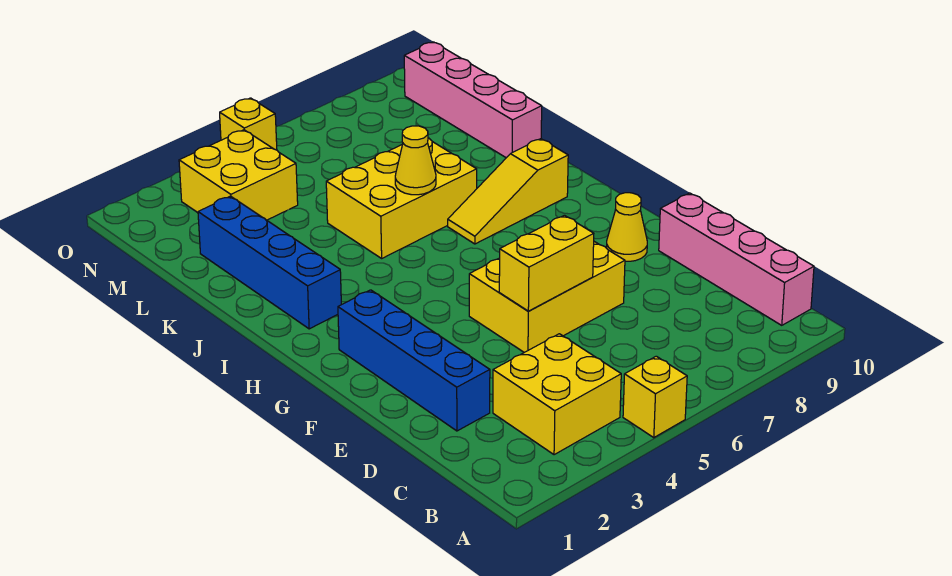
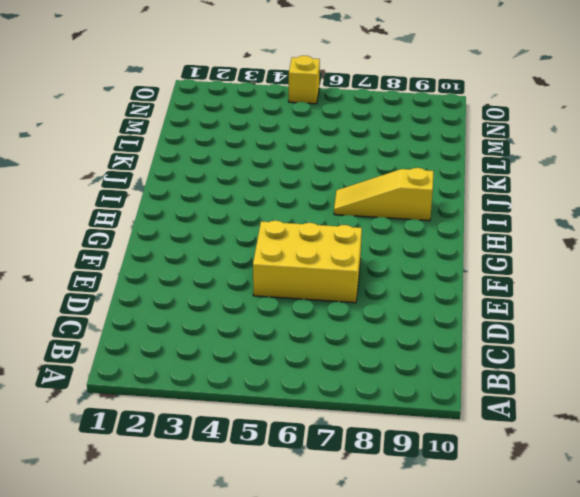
none -> yellow 1x1 brick [623,356,687,437]
none -> yellow 2x2 brick [493,334,621,455]
none -> pink 1x4 brick [659,193,814,325]

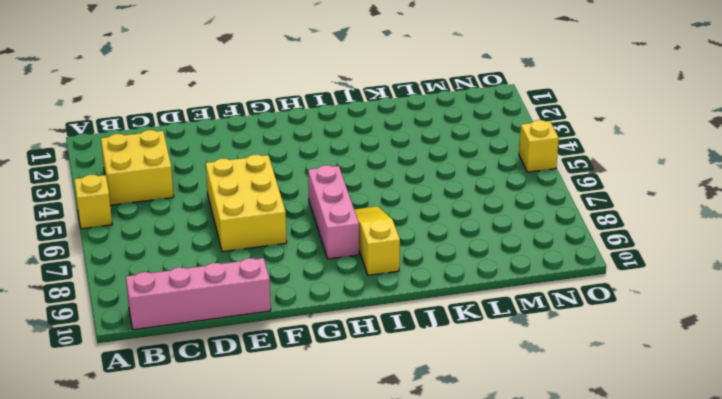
pink 1x3 brick [308,165,359,259] -> none
none -> blue 1x4 brick [338,290,490,431]
none -> yellow 1x1 cone [607,193,647,261]
none -> blue 1x4 brick [198,196,341,329]

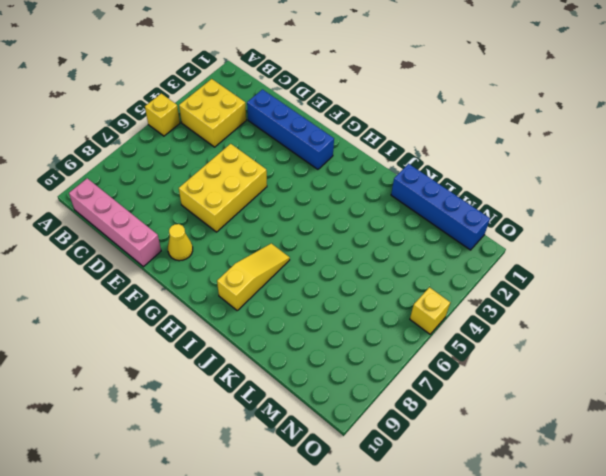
blue 1x4 brick [391,164,490,250] -> blue 1x4 brick moved to [198,196,341,329]
none -> yellow 2x3 brick [326,138,477,258]
none -> pink 1x4 brick [404,42,542,158]
none -> yellow 2x2 brick [179,130,298,220]

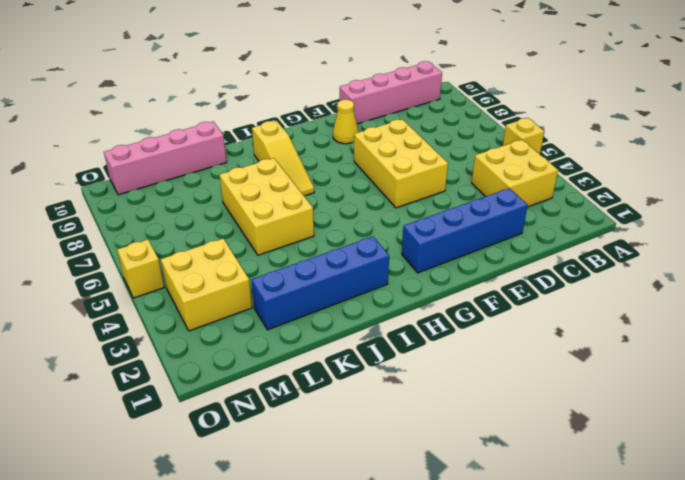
none -> yellow 1x2 brick [499,215,594,311]
none -> yellow 1x1 cone [395,126,436,195]

